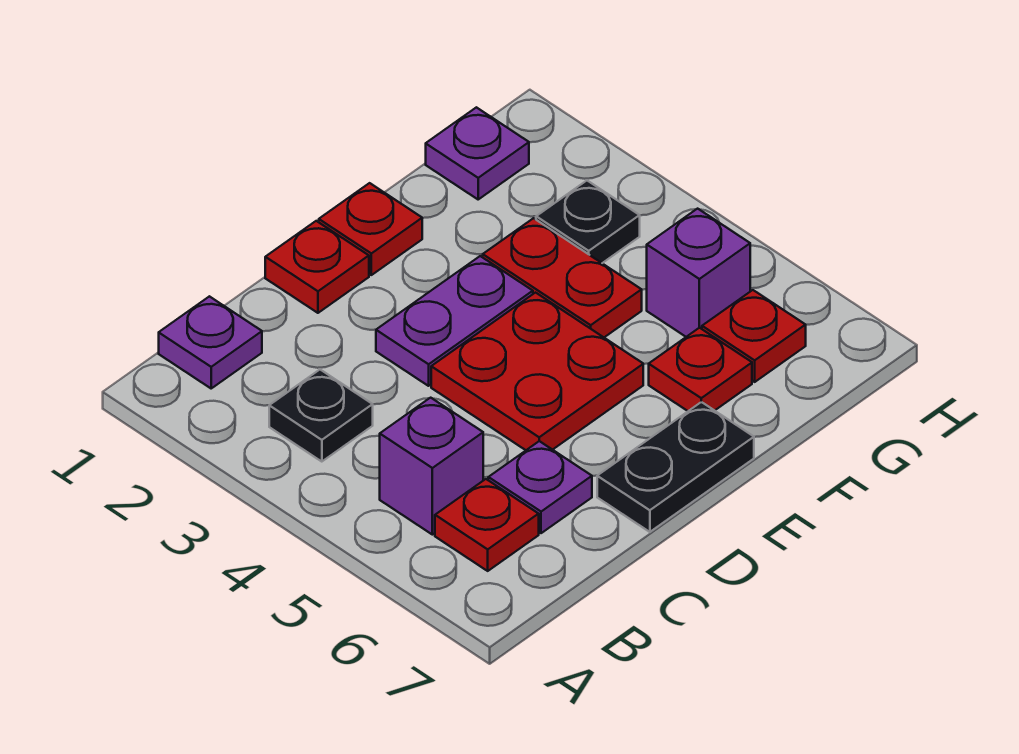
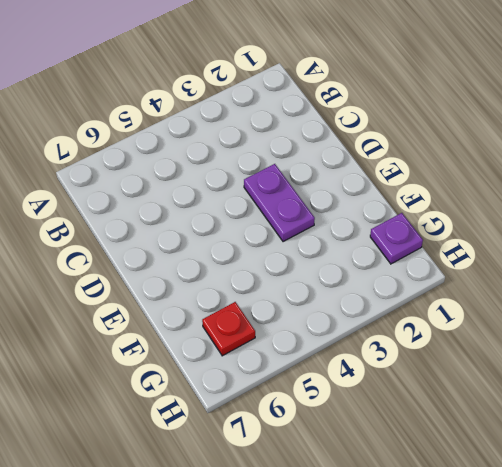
none -> purple 1x1 plate [159,296,262,388]
none -> black 1x1 plate [269,370,373,462]
none -> purple 1x1 brick [380,398,483,535]

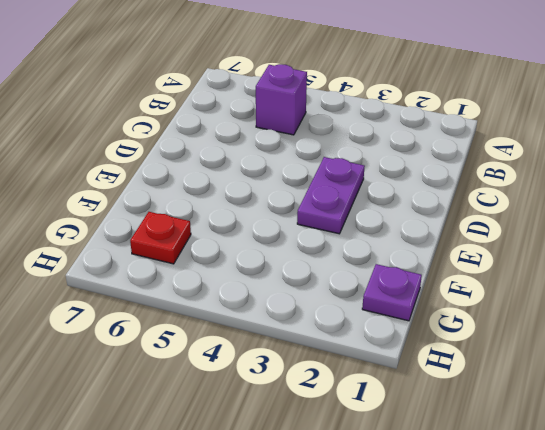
none -> purple 1x1 plate [159,296,262,388]
none -> black 1x1 plate [269,370,373,462]
none -> red 1x1 plate [435,479,539,571]

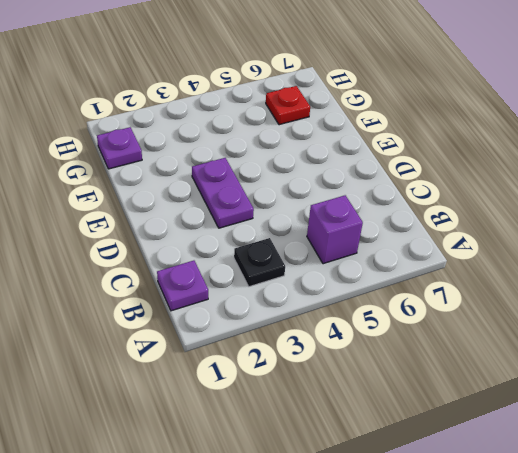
none -> red 1x1 plate [435,479,539,571]
none -> purple 1x1 plate [488,441,592,533]
none -> red 1x1 plate [265,221,369,313]

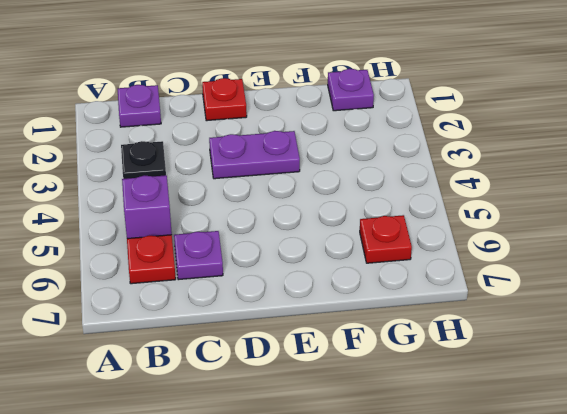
none -> red 2x2 plate [431,293,643,450]
none -> black 1x2 plate [597,402,754,532]
none -> red 1x1 plate [319,183,422,275]

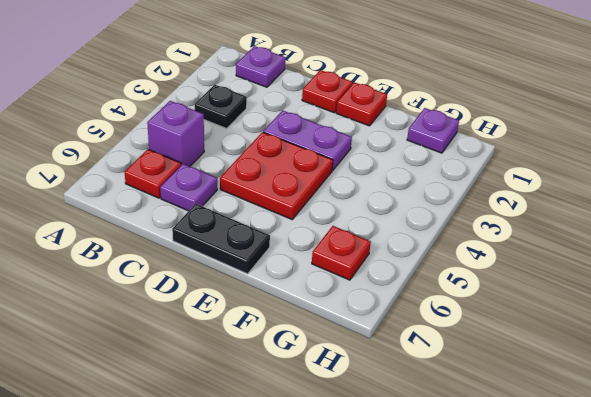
none -> red 1x2 plate [483,218,642,337]
none -> red 1x1 plate [649,328,752,411]
none -> black 1x1 plate [536,181,640,263]

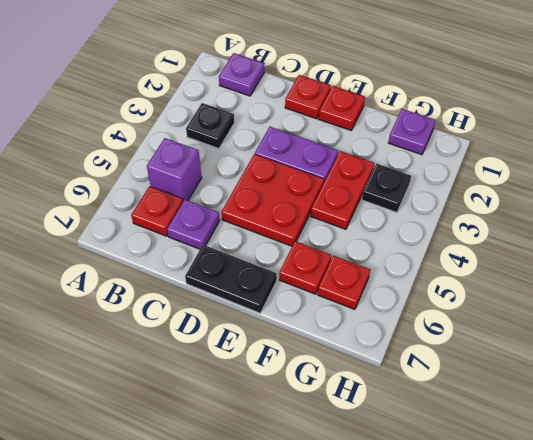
none -> purple 1x1 brick [647,209,750,337]

